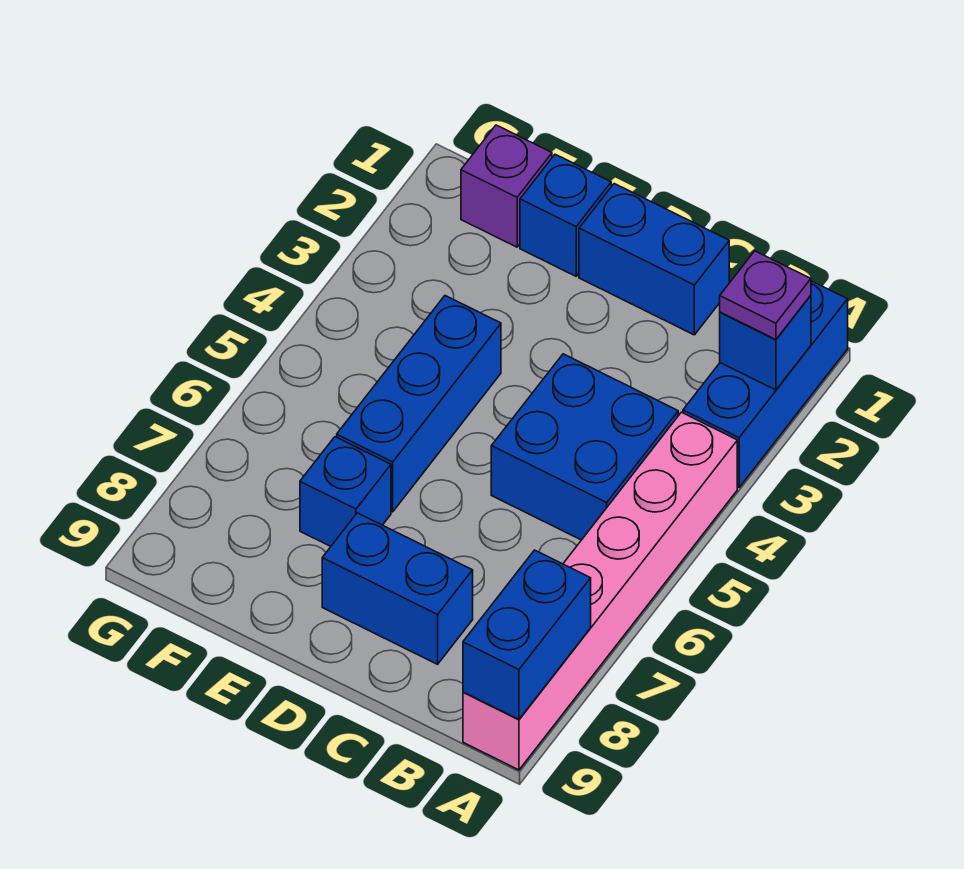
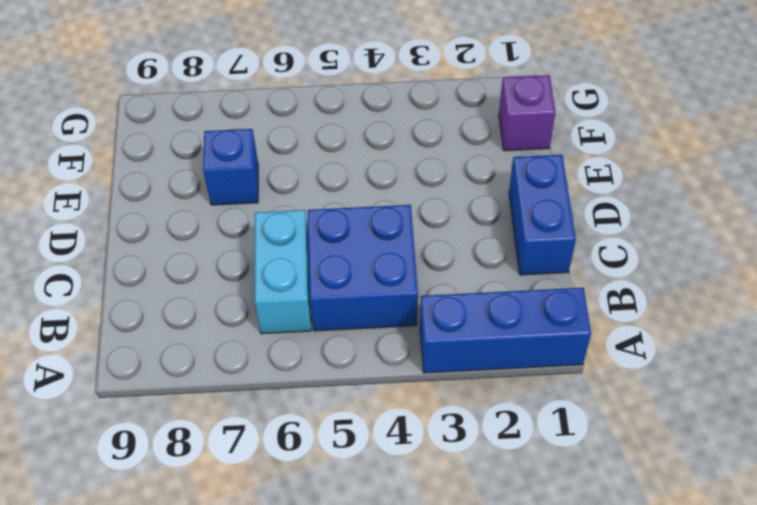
cyan 1x2 brick [255,210,311,334] -> none
none -> pink 1x6 brick [463,412,737,770]
none -> blue 1x2 brick [322,513,473,664]
none -> blue 1x1 brick [520,154,611,276]

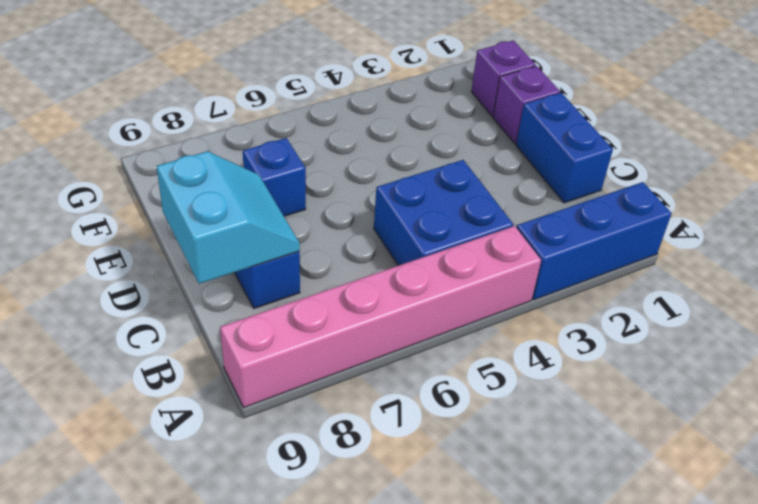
cyan 2x2 slope [156,151,300,284] -> none
purple 1x1 brick [493,66,560,144] -> blue 1x1 brick [520,154,611,276]
none -> blue 1x3 brick [337,296,501,512]
none -> blue 1x1 brick [720,296,811,390]
none -> blue 1x2 brick [463,550,591,719]

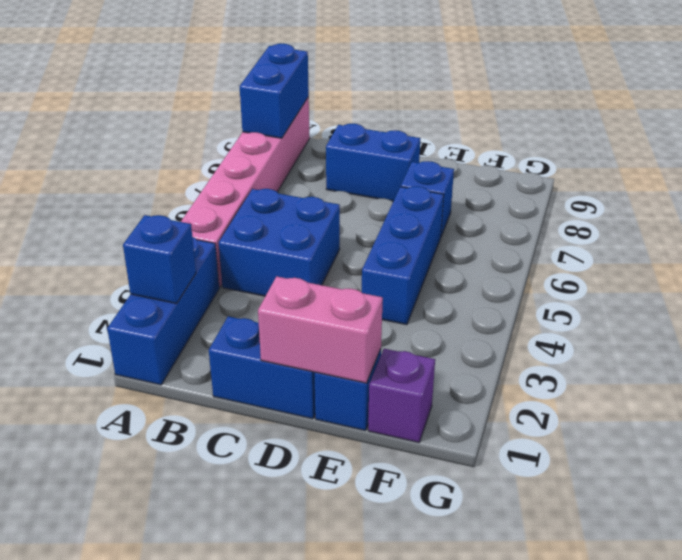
pink 1x2 brick [258,276,383,383] -> none
none -> purple 1x1 plate [720,251,811,340]

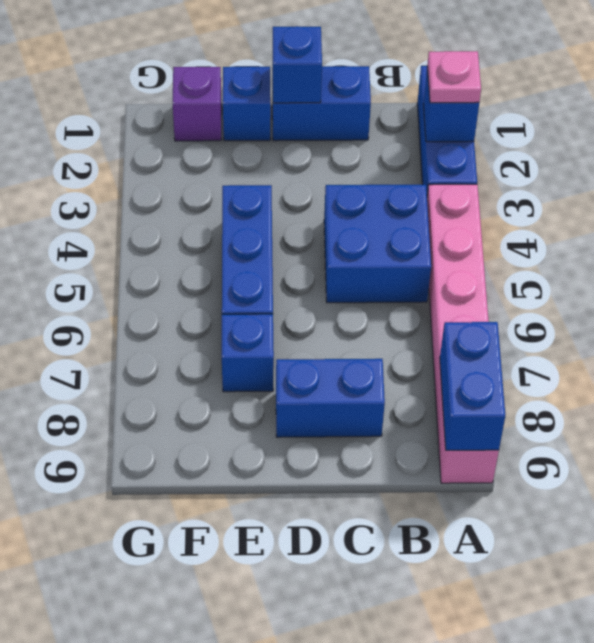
pink 1x1 plate [427,51,481,103] -> purple 1x1 plate [720,251,811,340]
blue 1x1 brick [273,26,322,103] -> none

